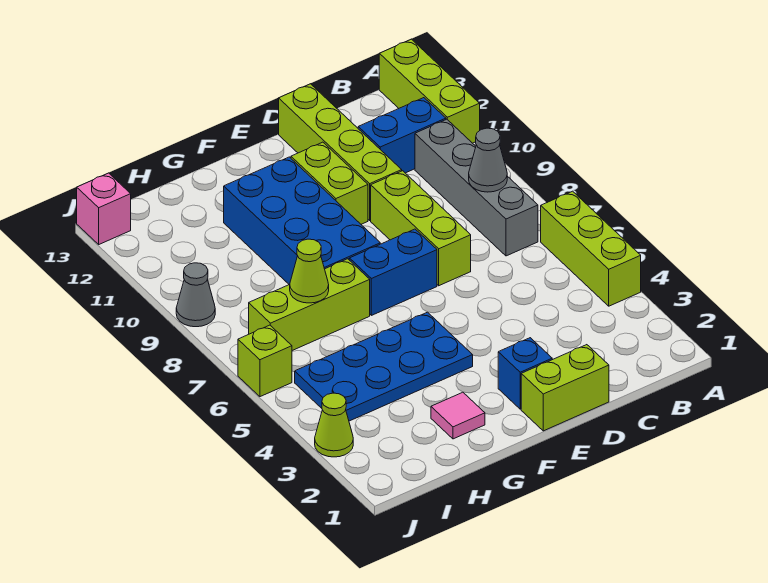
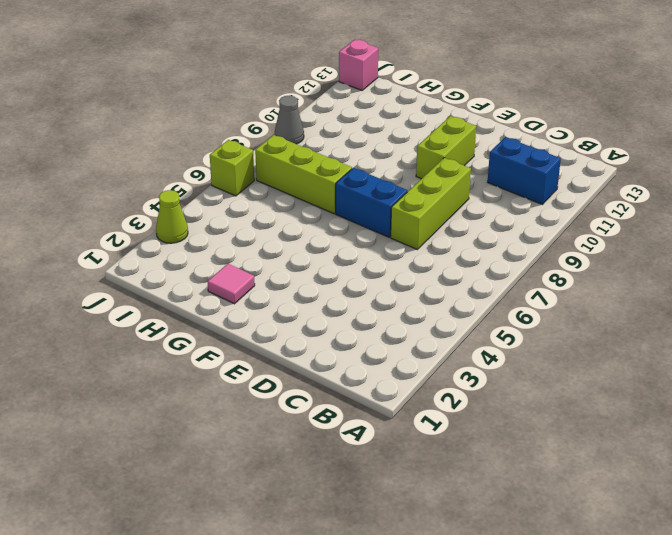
none -> lime 1x3 brick [541,191,641,306]
none -> lime 1x3 brick [379,39,480,143]
none -> grey 1x4 brick [415,119,538,256]

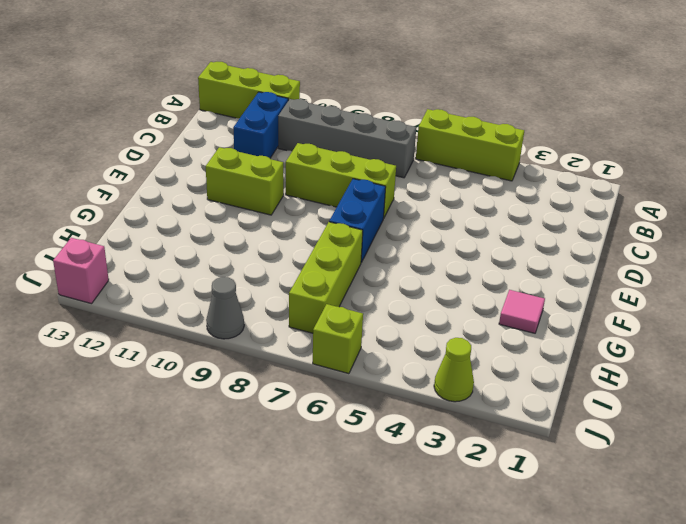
none -> lime 1x2 brick [521,345,609,431]
none -> lime 1x4 brick [279,84,402,220]
none -> blue 1x1 brick [498,338,552,409]

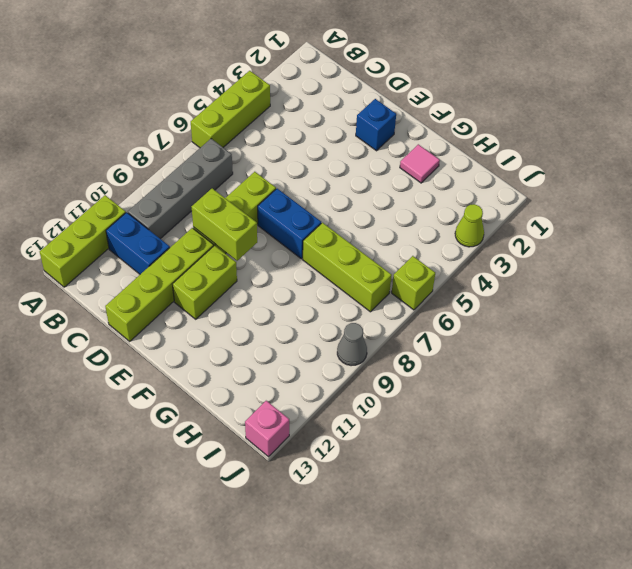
lime 1x2 brick [192,188,257,261] -> lime 1x2 brick moved to [521,345,609,431]
none -> blue 2x4 plate [295,312,473,421]
none -> blue 2x4 brick [224,157,380,285]
none -> grey 1x1 cone [469,128,507,192]

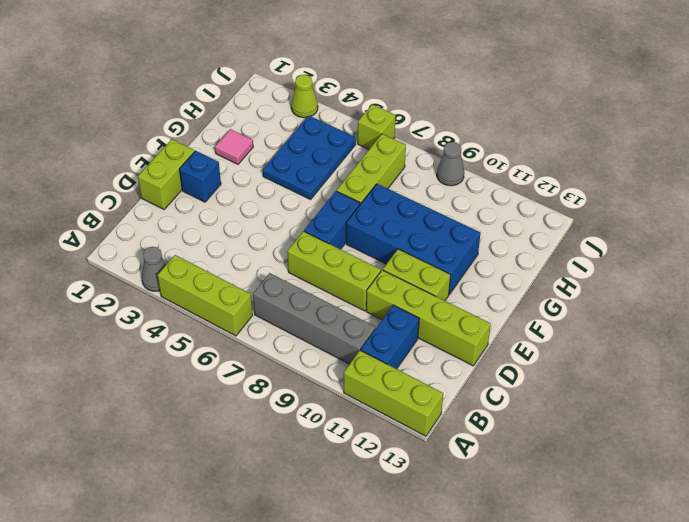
grey 1x1 cone [142,247,166,291] -> grey 1x1 cone moved to [469,128,507,192]
blue 2x3 plate [263,116,356,199] -> blue 2x4 plate [295,312,473,421]
none -> pink 1x1 brick [77,173,131,244]
none -> lime 1x1 cone [290,239,329,303]

